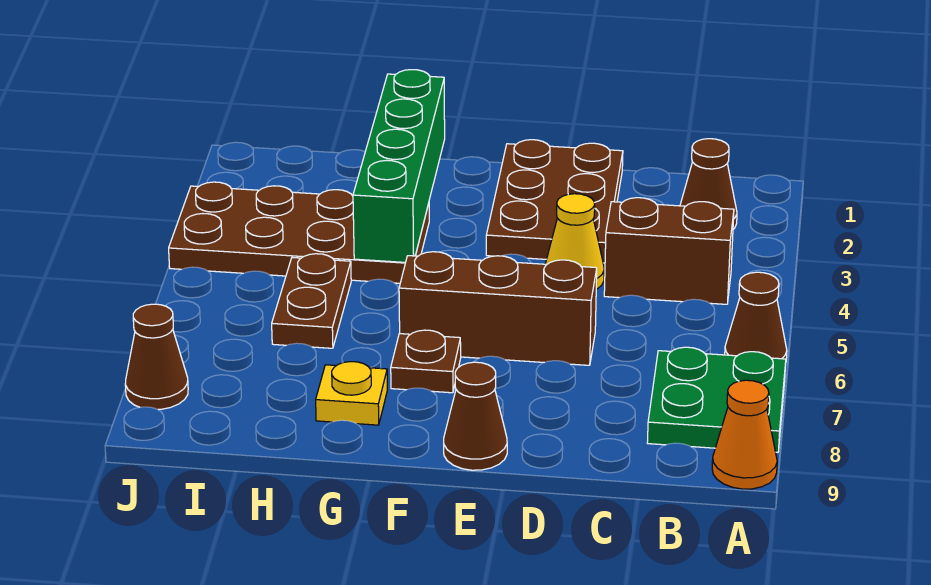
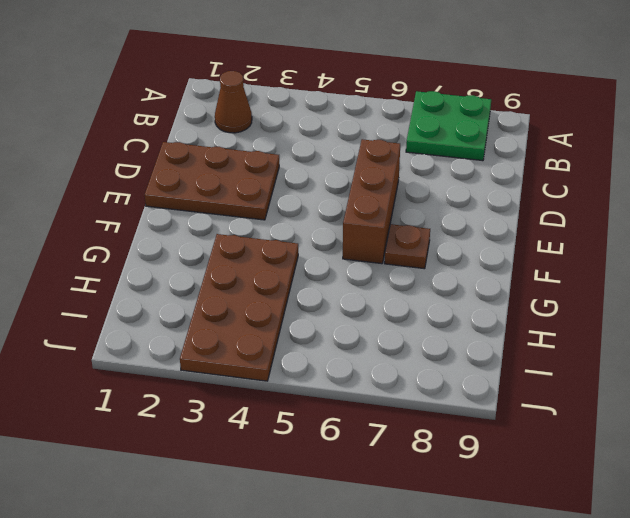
none -> brown 1x1 cone [725,272,787,359]
none -> orange 1x1 cone [712,380,777,489]
none -> brown 1x2 brick [604,198,734,304]

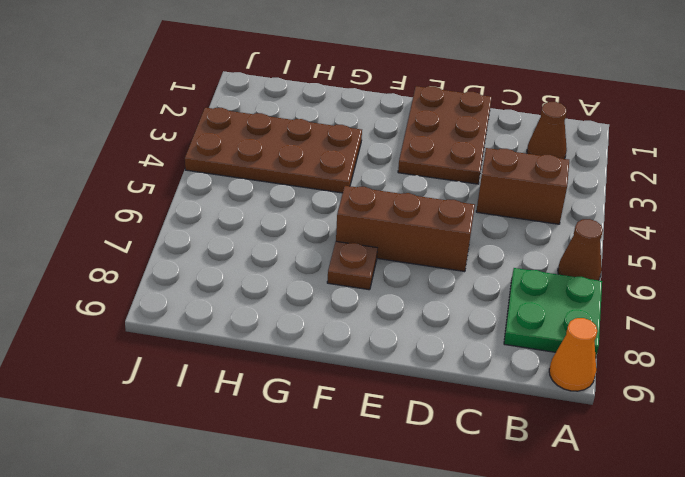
none -> yellow 1x1 cone [545,194,604,290]
none -> brown 1x1 cone [444,362,507,470]
none -> yellow 1x1 plate [316,362,387,425]

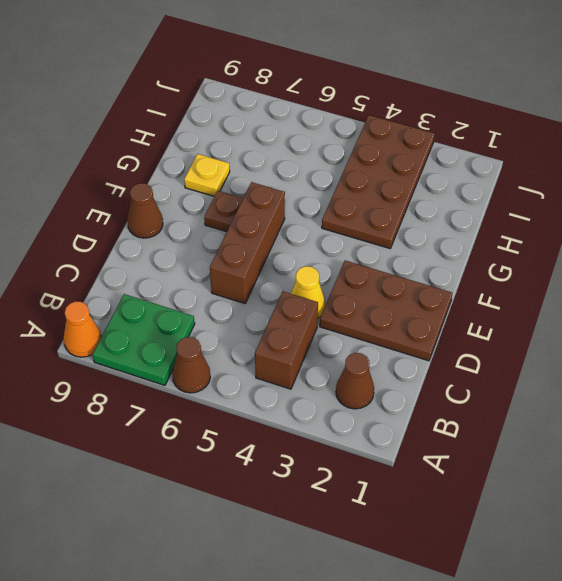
none -> brown 1x2 plate [272,254,351,348]
none -> brown 1x1 cone [125,304,188,409]
none -> green 1x4 brick [353,70,445,262]

